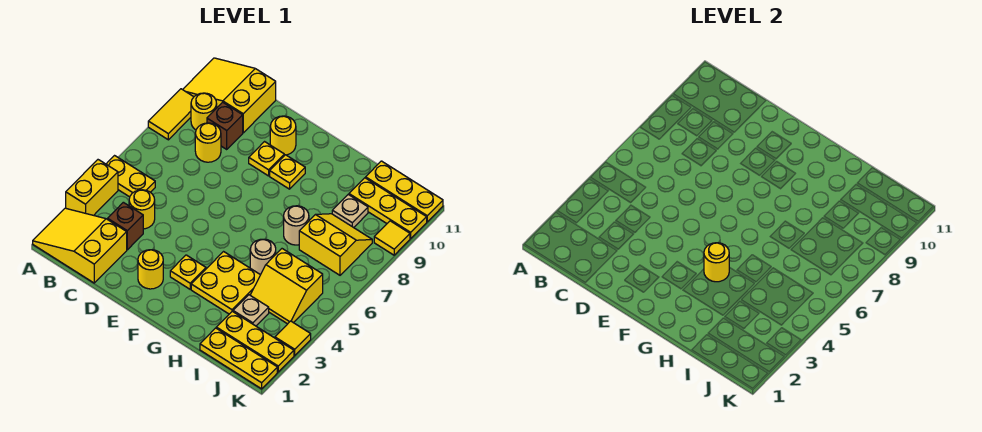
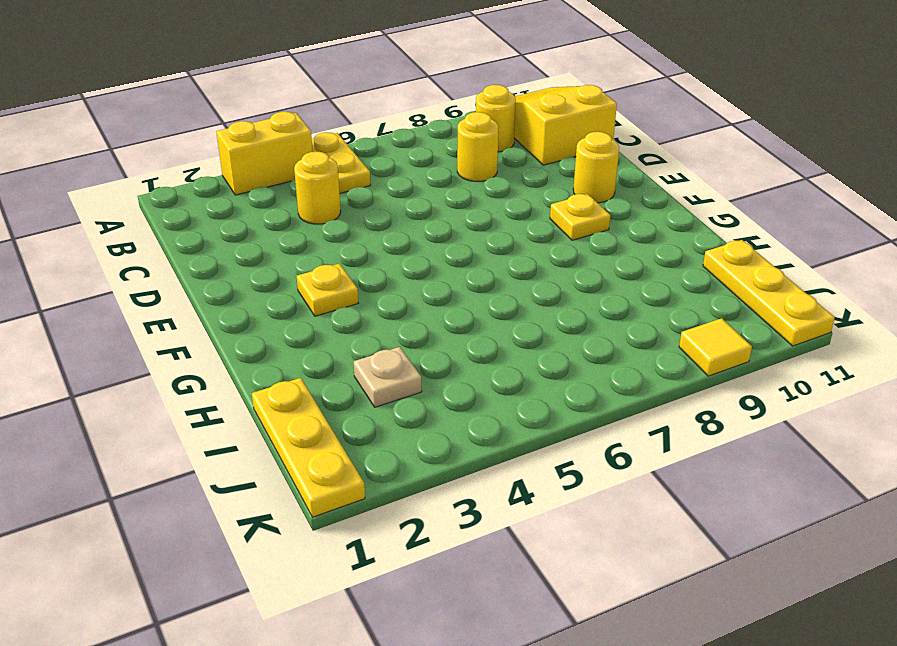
none -> yellow 2x3 slope [33,208,127,283]
none -> yellow 1x2 tile [148,89,193,140]
none -> brown 1x1 brick [108,202,143,250]

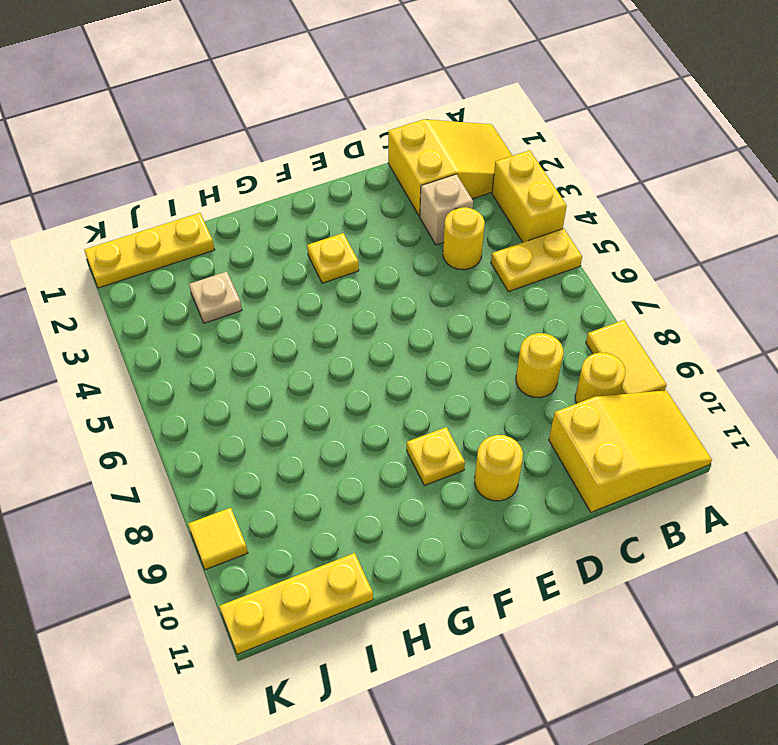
tan 1x1 brick [420,174,473,245] -> brown 1x1 brick [108,202,143,250]
none -> brown 1x1 brick [207,102,243,149]
none -> yellow 1x1 round brick [138,250,163,289]
none -> yellow 1x1 plate [249,142,284,176]

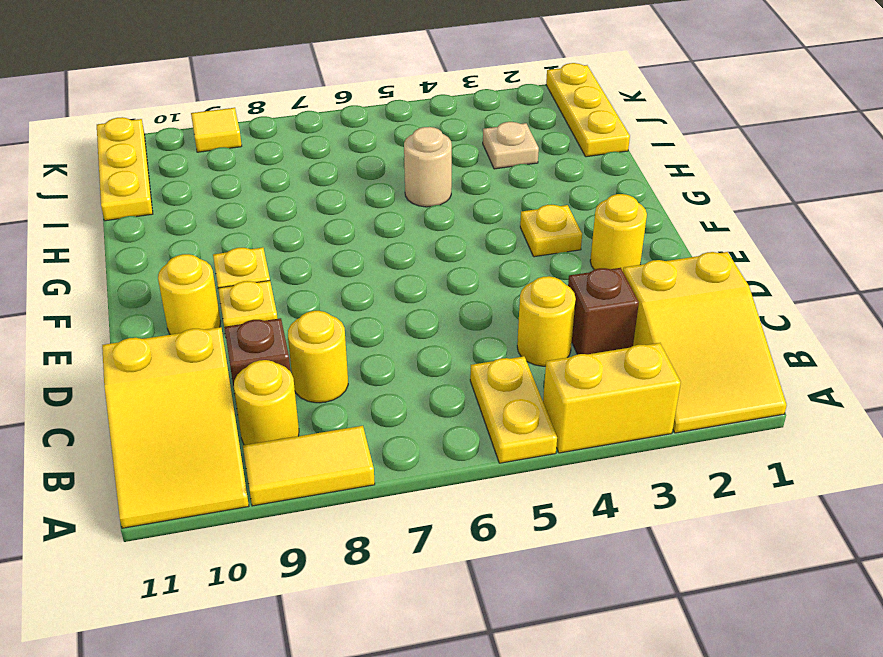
none -> yellow 2x2 plate [191,252,260,314]
none -> tan 1x1 round brick [284,206,309,245]
none -> yellow 1x3 plate [216,311,294,372]

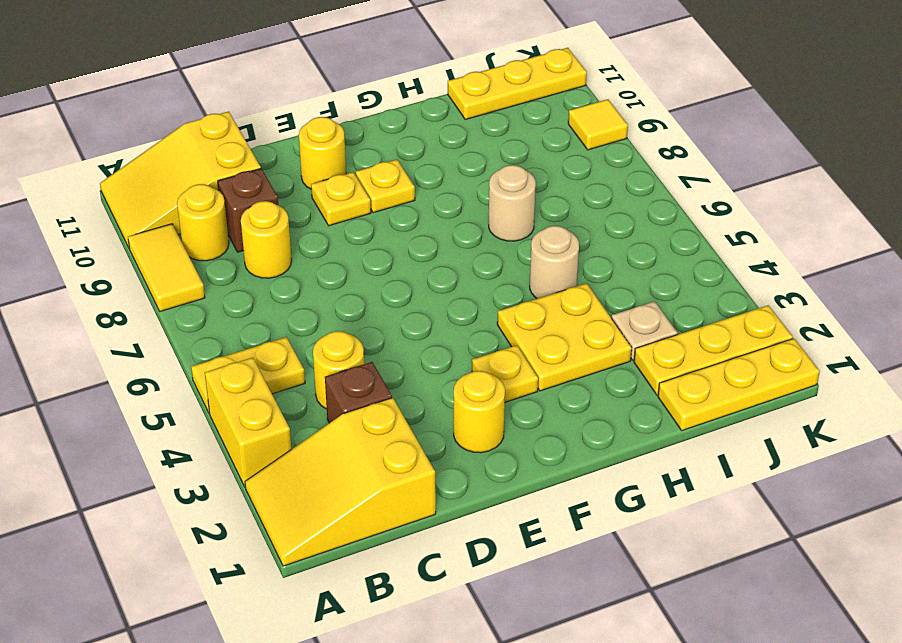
none -> yellow 2x2 slope [250,249,323,324]
none -> yellow 2x2 slope [299,214,372,275]
none -> tan 1x1 plate [332,195,368,228]

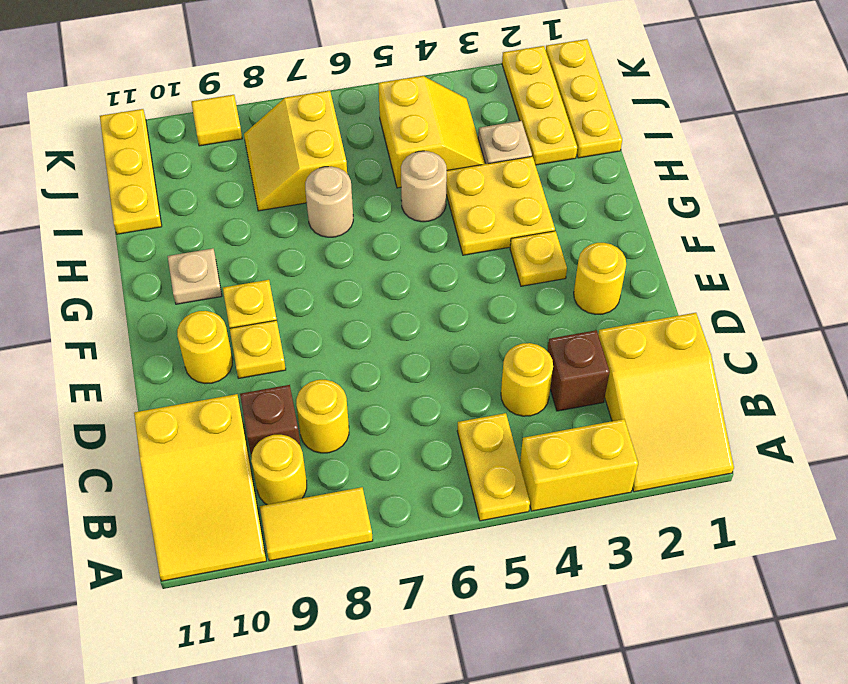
tan 1x1 plate [168,248,222,304] -> tan 1x1 plate moved to [332,195,368,228]
none -> yellow 1x3 plate [349,178,427,238]
none -> yellow 1x1 tile [275,321,311,355]
none -> yellow 1x1 round brick [704,243,729,282]

